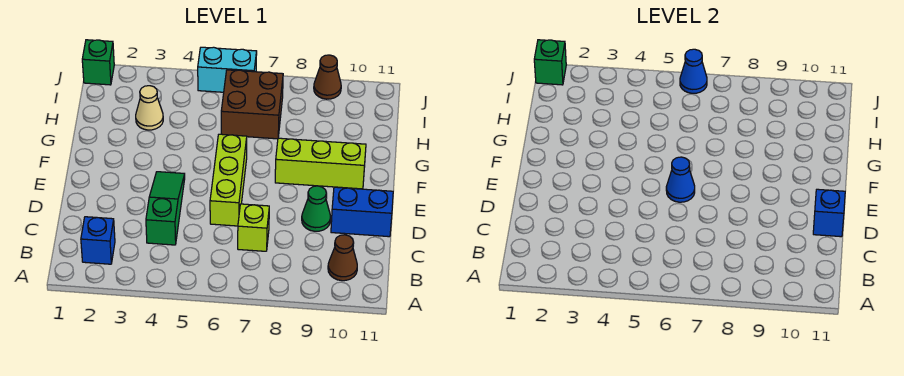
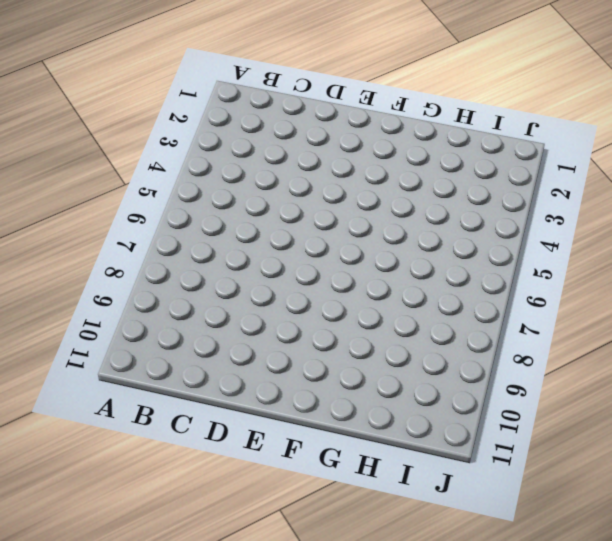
none -> blue 1x1 brick [81,217,115,264]
none -> brown 1x1 cone [328,235,357,281]
none -> green 1x3 slope [146,172,185,245]

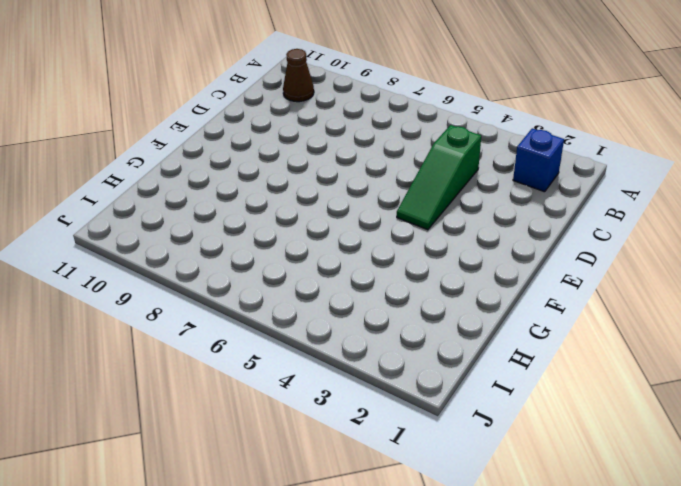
none -> lime 1x1 brick [238,204,269,251]
none -> lime 1x3 brick [210,134,247,226]
none -> green 1x1 cone [302,186,331,231]

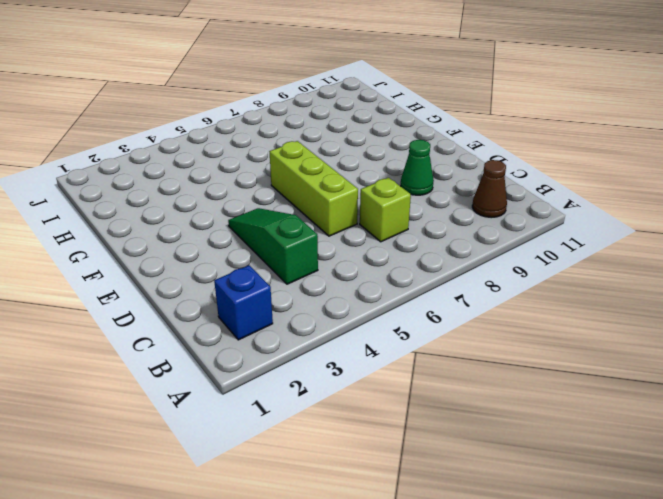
none -> blue 1x2 brick [331,187,393,237]
none -> lime 1x3 brick [275,138,366,189]
none -> tan 1x1 cone [136,86,163,130]

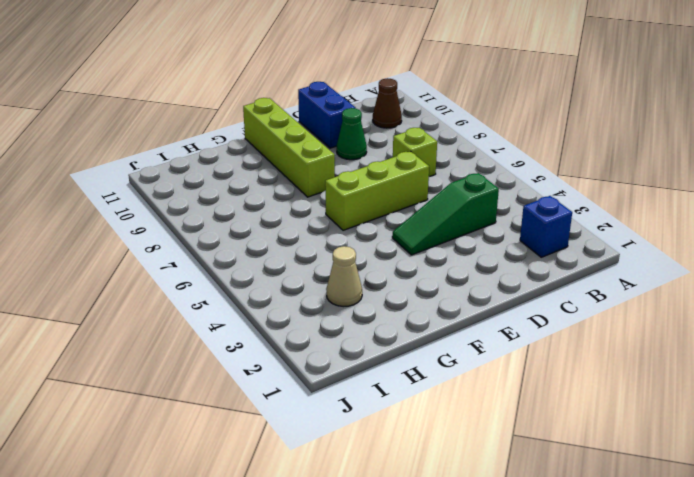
lime 1x4 brick [243,98,335,197] -> lime 1x3 brick [275,138,366,189]
none -> brown 2x2 brick [221,70,283,139]
none -> green 1x1 brick [82,40,114,85]
none -> cyan 1x2 brick [198,47,257,92]

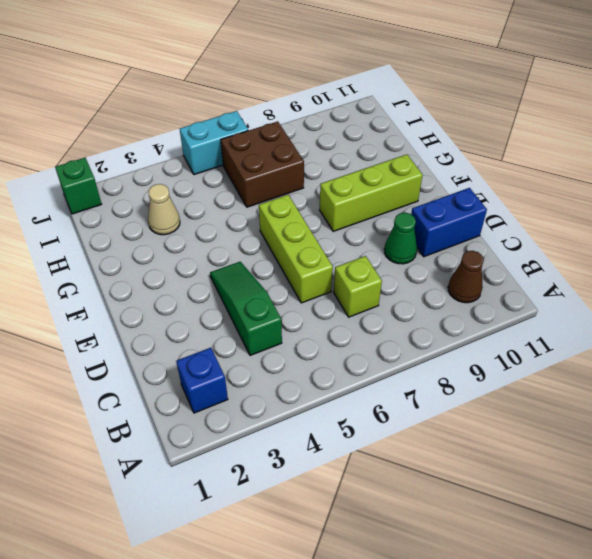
none -> brown 1x1 cone [314,55,341,99]
none -> blue 1x1 brick [813,189,845,237]
none -> blue 1x1 cone [666,157,695,202]

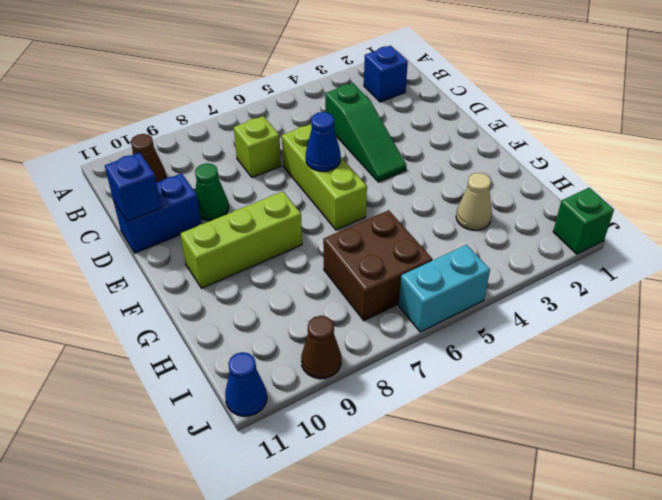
blue 1x1 cone [225,352,267,416] -> blue 1x1 cone moved to [680,49,707,93]
none -> green 1x1 brick [534,40,566,85]

